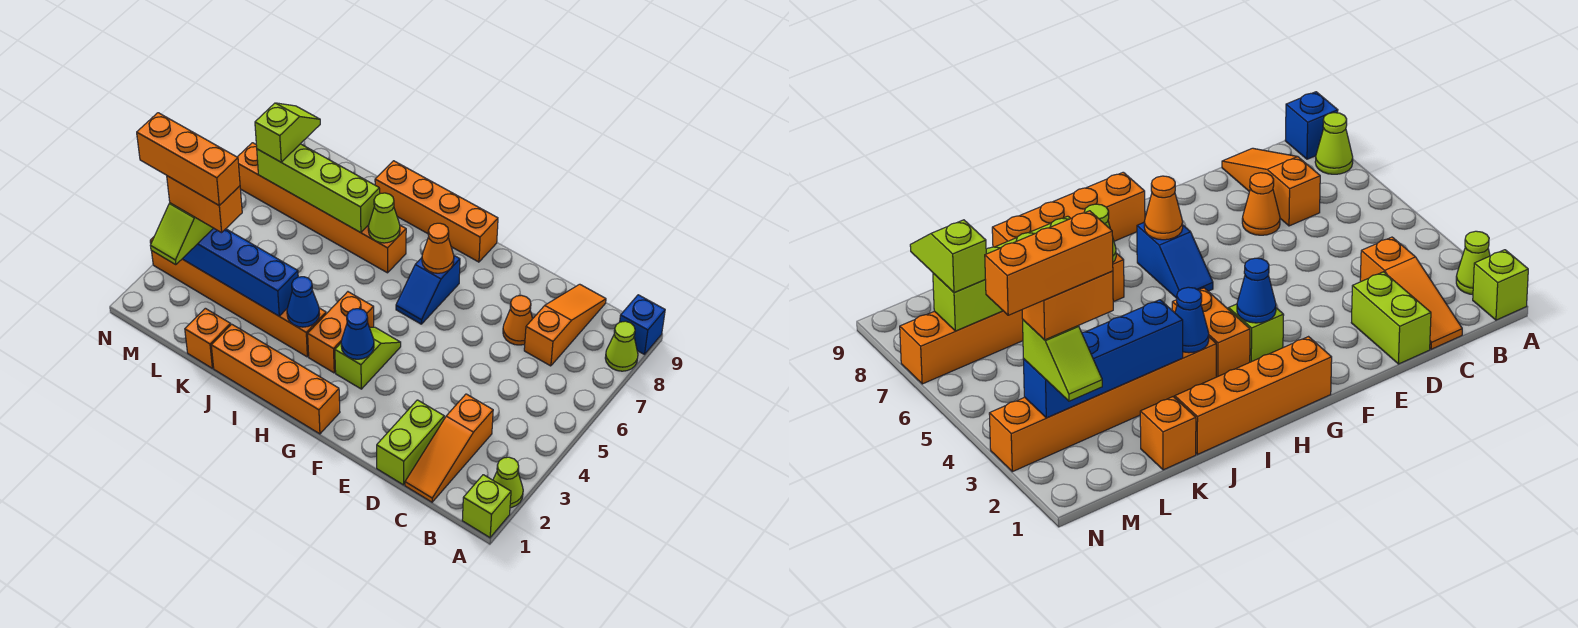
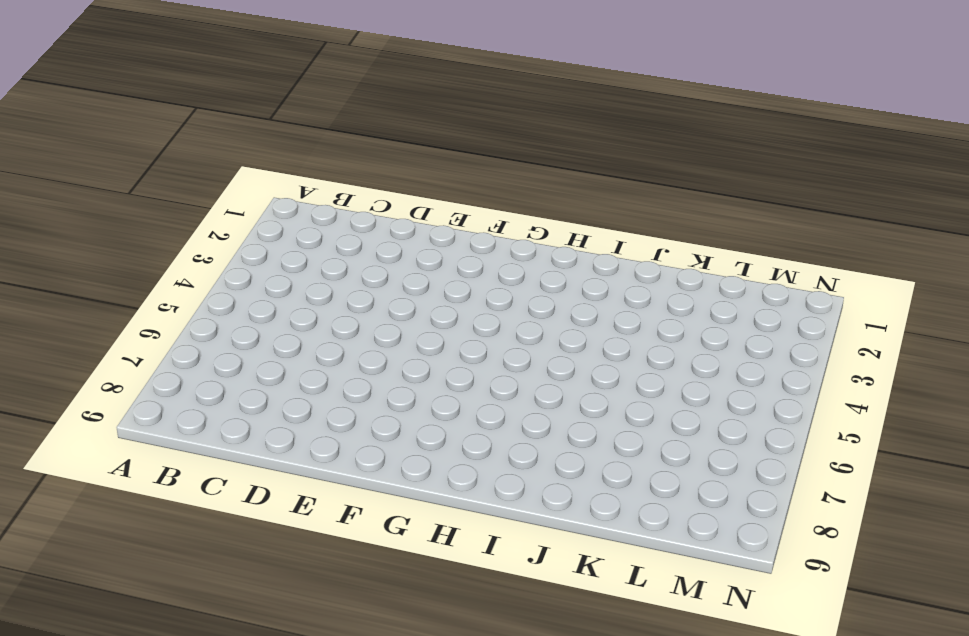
none -> lime 1x1 brick [462,475,511,537]
none -> lime 1x1 cone [493,457,523,508]
none -> lime 1x1 cone [605,321,638,371]

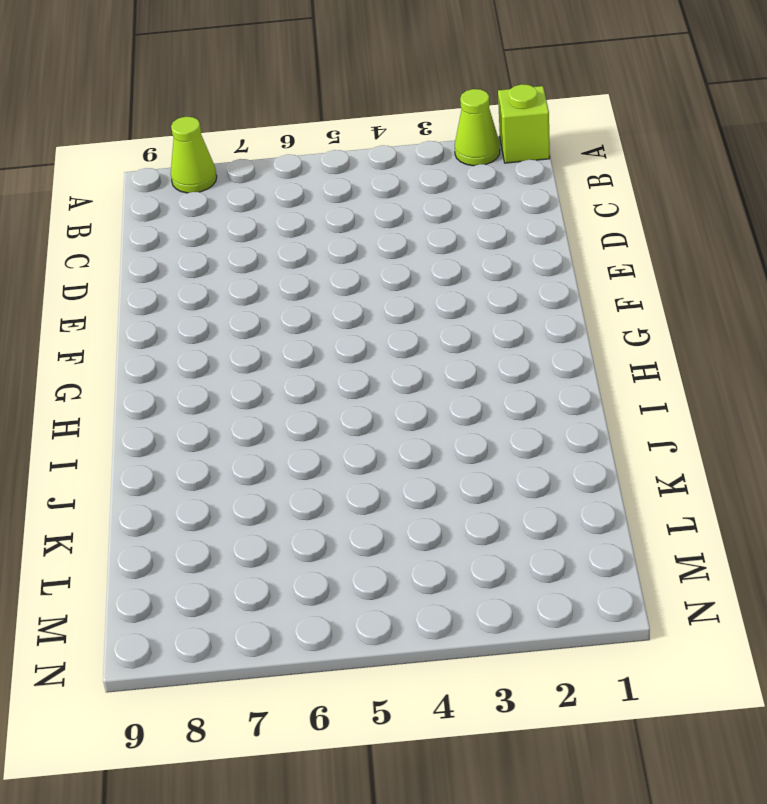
none -> blue 1x1 brick [620,295,665,355]
none -> orange 1x3 slope [405,394,493,502]
none -> orange 1x3 slope [524,284,606,366]

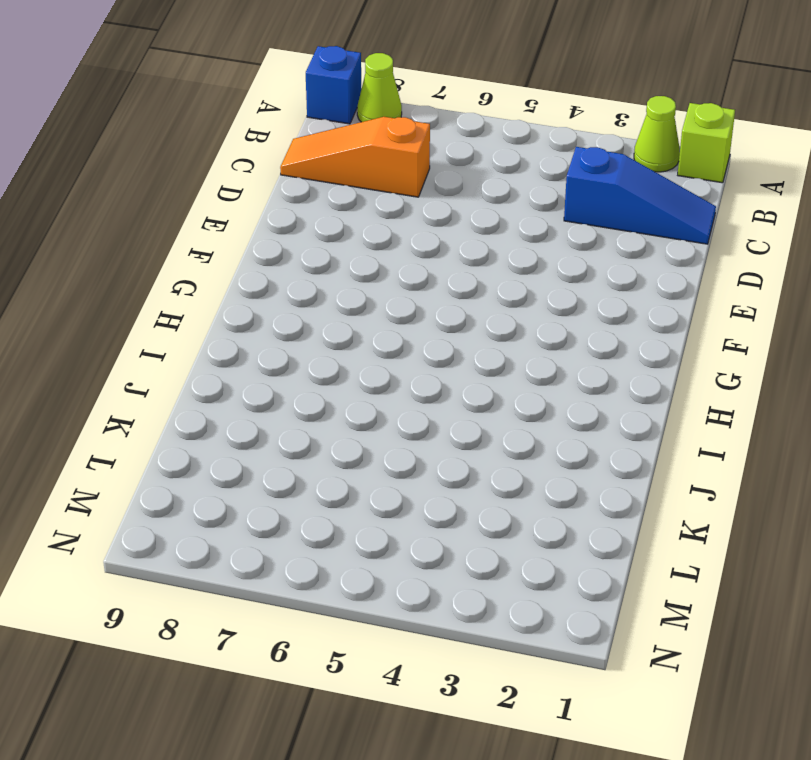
blue 1x3 slope [564,147,716,244] -> orange 1x3 slope [405,394,493,502]
none -> lime 1x2 brick [377,400,444,485]
none -> orange 1x1 cone [503,295,532,345]
none -> orange 1x4 brick [211,324,340,434]

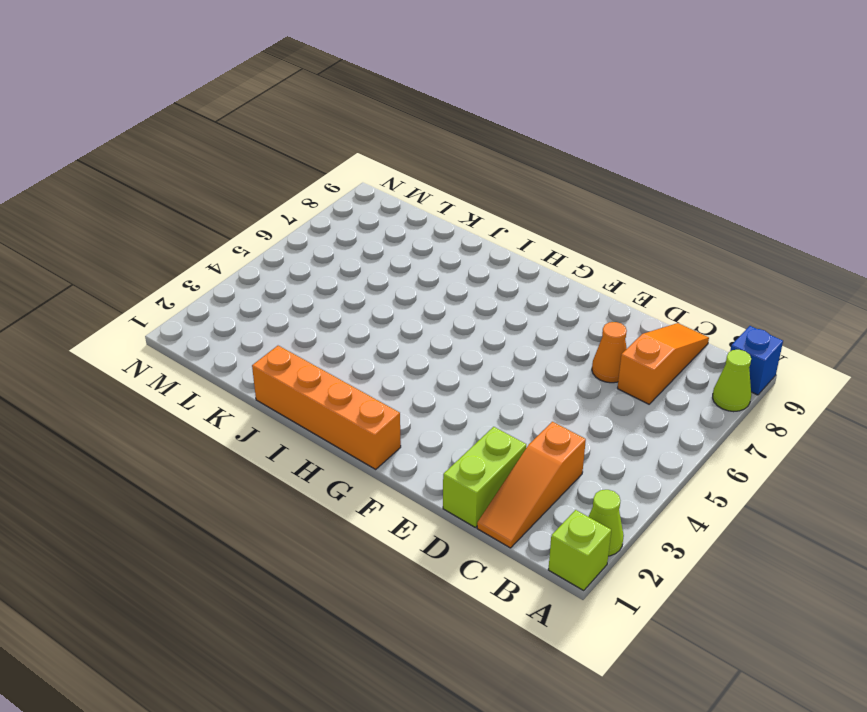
none -> lime 1x2 slope [335,327,401,389]
none -> blue 1x2 slope [396,256,460,324]
none -> orange 1x4 brick [375,161,498,262]

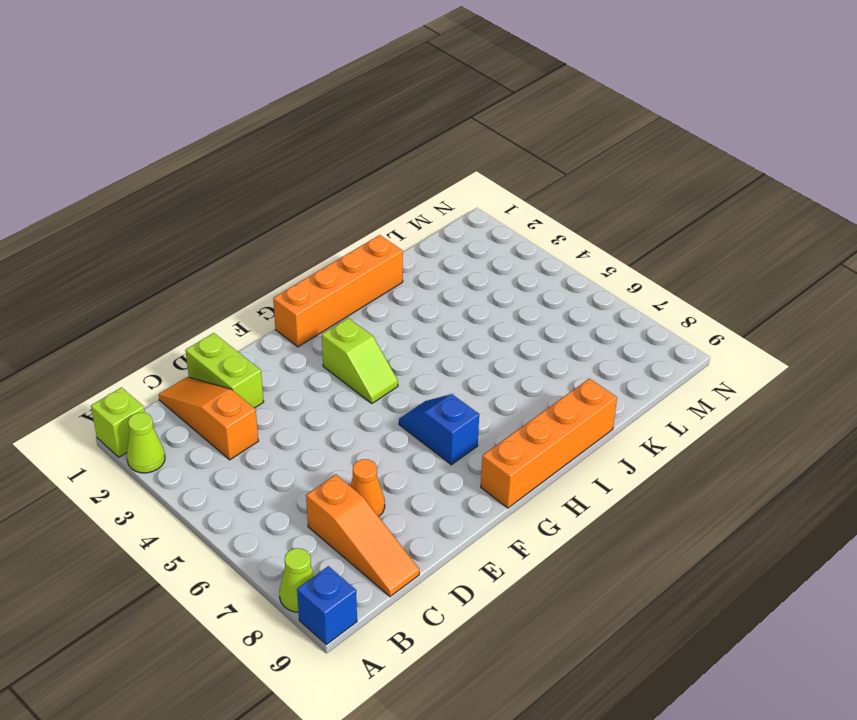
none -> orange 1x2 brick [308,292,374,373]
none -> orange 1x6 brick [150,237,326,357]
none -> orange 1x6 brick [238,143,406,273]

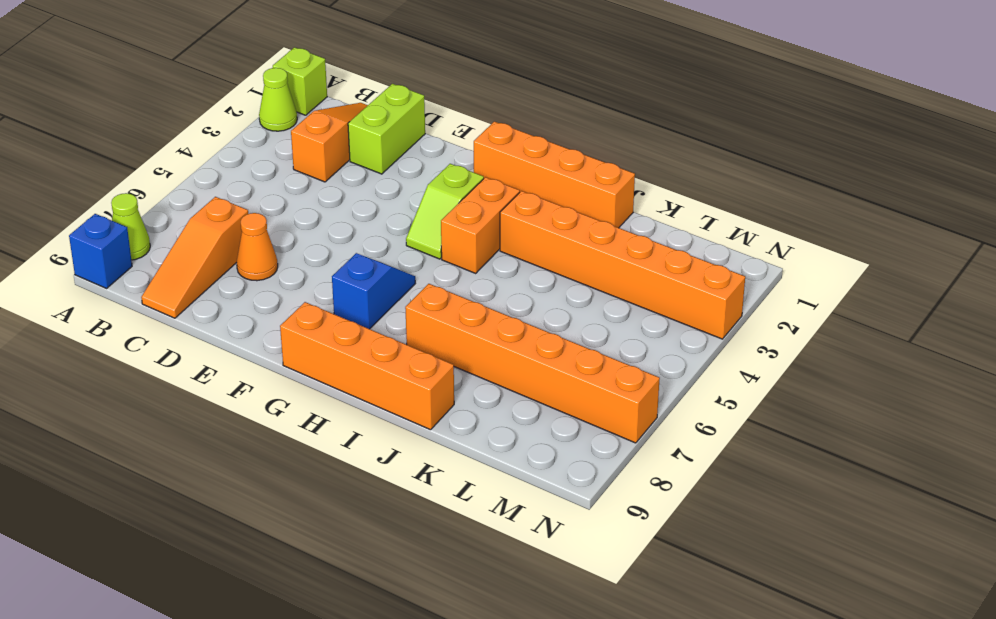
none -> orange 1x1 brick [185,308,231,368]
none -> blue 1x1 cone [341,309,374,359]
none -> orange 1x1 cone [422,223,454,273]

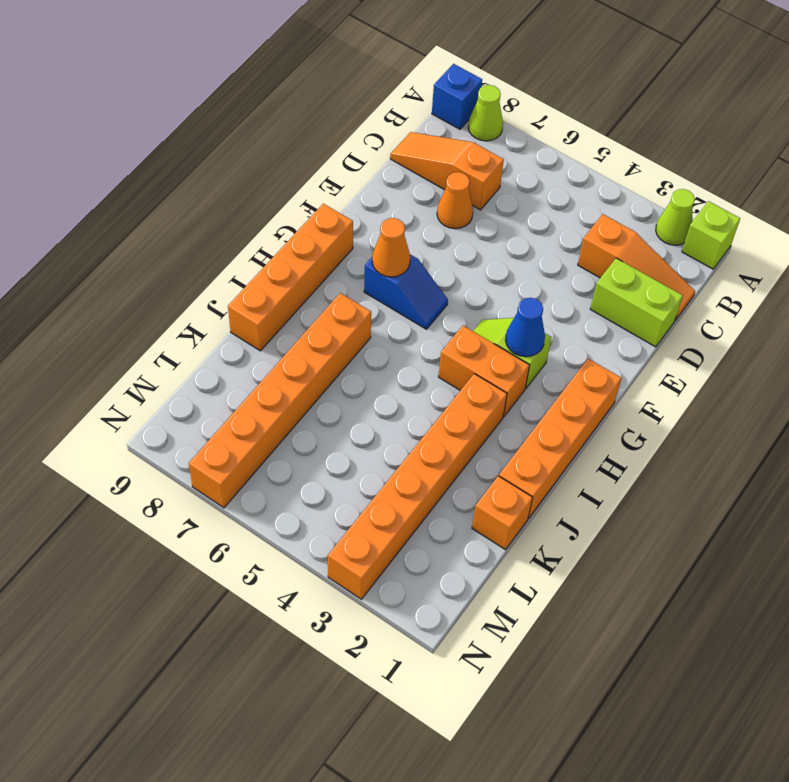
none -> blue 1x1 cone [287,277,320,327]
none -> lime 1x1 cone [368,193,400,243]
none -> blue 1x4 brick [183,228,298,316]

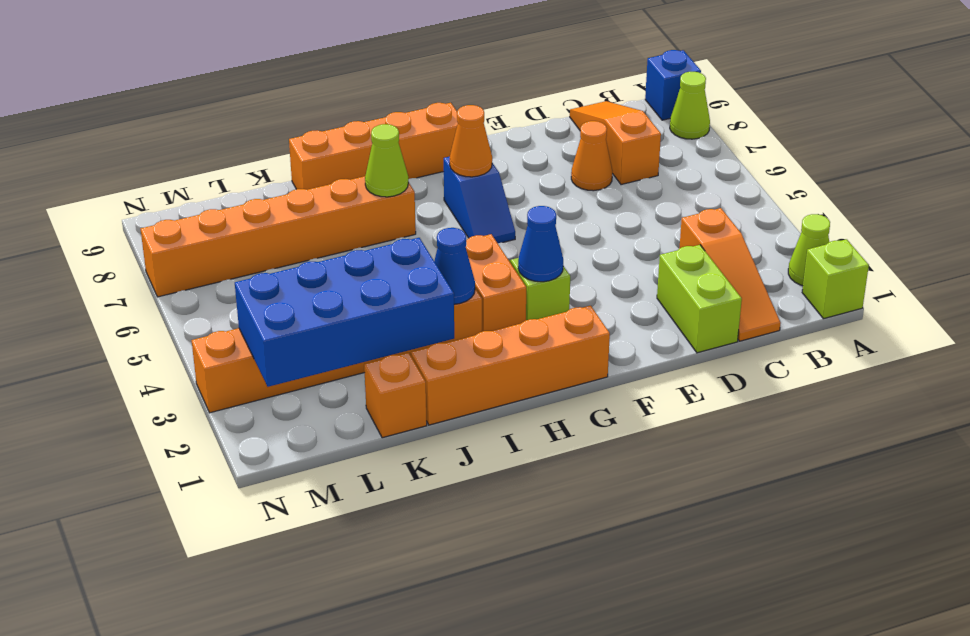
blue 2x4 brick [235,238,454,387] -> blue 1x4 brick [183,228,298,316]
none -> lime 1x4 brick [257,144,380,233]
none -> lime 1x2 slope [150,203,213,265]
none -> lime 1x2 slope [255,103,320,162]

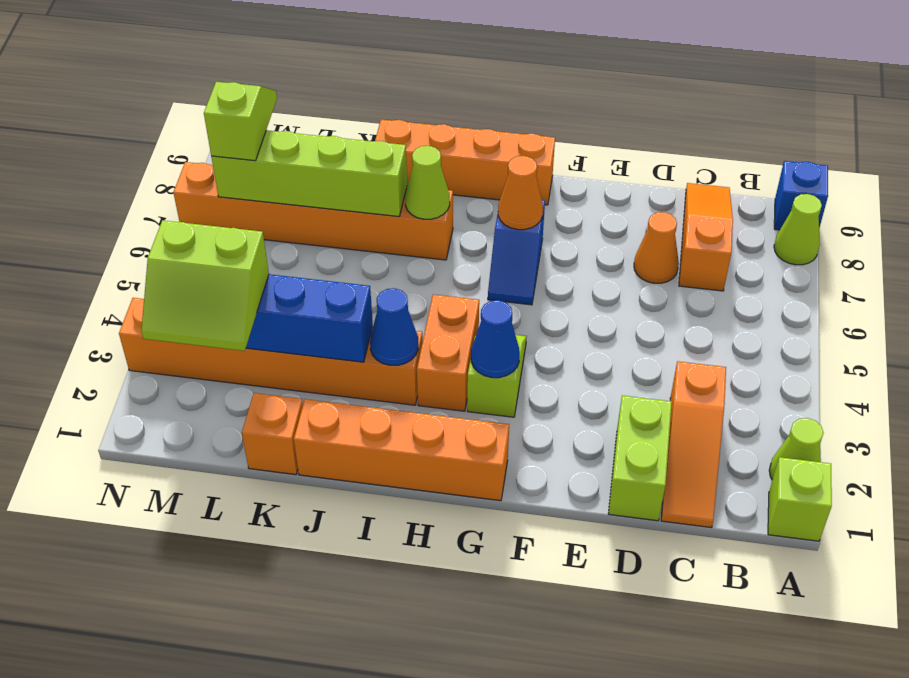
lime 2x2 slope [141,220,269,351] -> lime 1x2 slope [150,203,213,265]
none -> orange 1x2 brick [167,176,242,233]
none -> orange 1x3 brick [137,113,240,205]

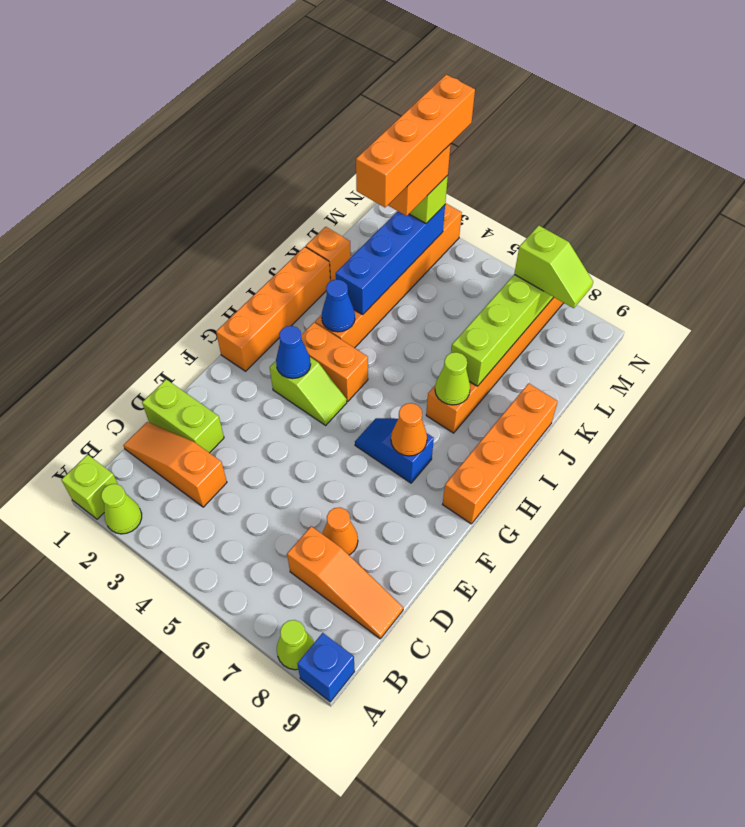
orange 1x4 brick [356,74,475,207] -> orange 1x3 brick [137,113,240,205]

